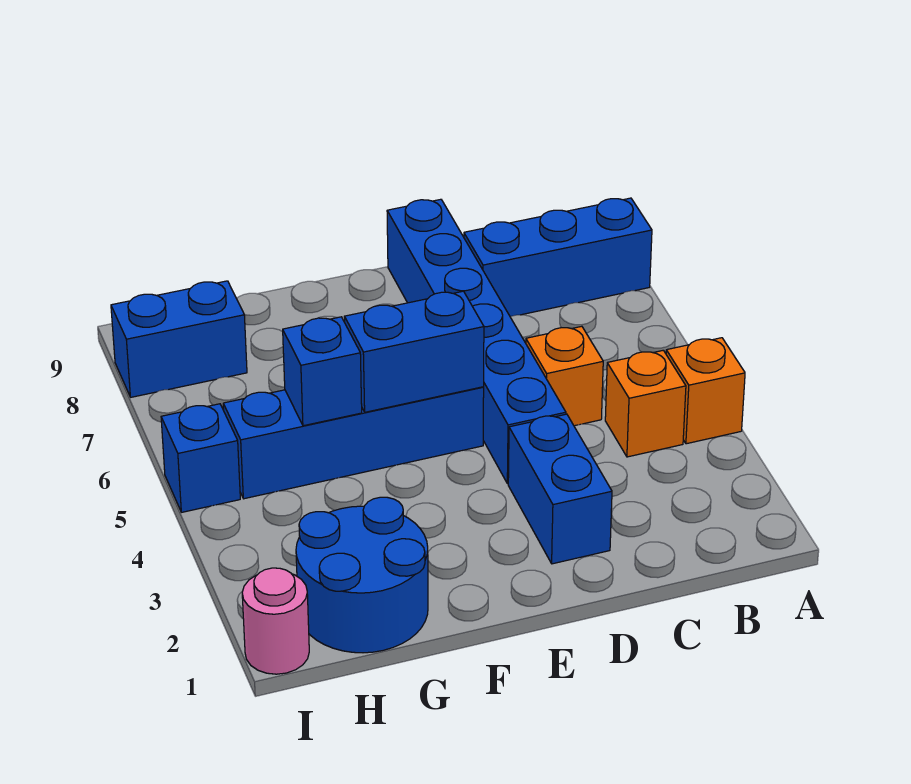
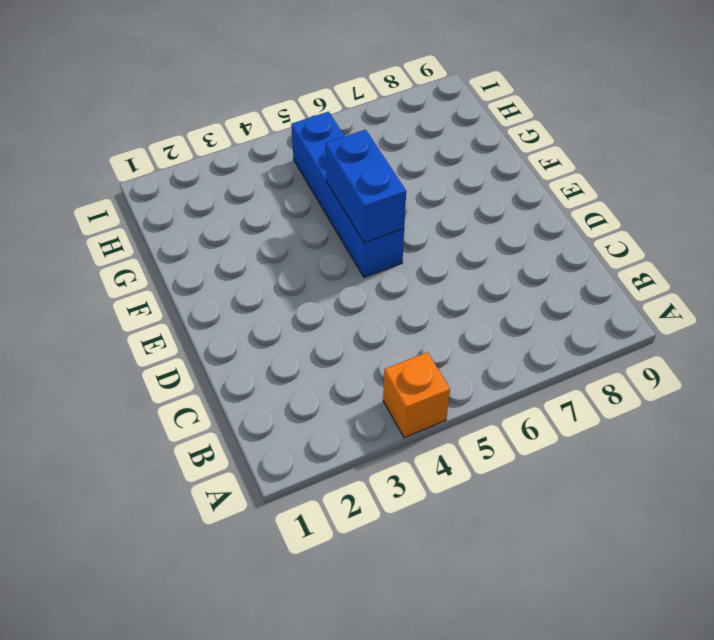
none -> blue 1x3 brick [464,198,652,317]
none -> orange 1x1 brick [605,350,686,457]
none -> orange 1x1 brick [526,326,603,426]

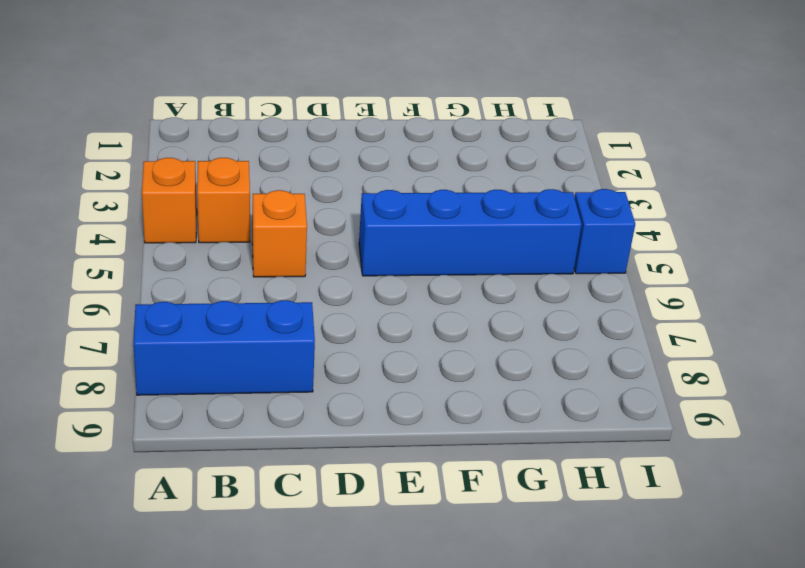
none -> blue 1x2 brick [508,414,612,564]
none -> blue 1x6 brick [387,199,566,484]
none -> blue 2x2 round brick [296,497,428,653]

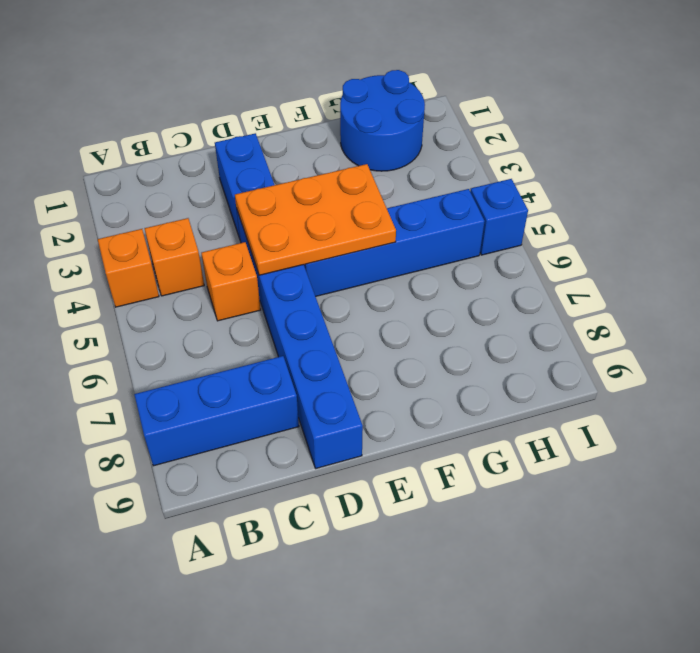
orange 2x3 plate [235,164,396,275] -> blue 1x2 brick [344,291,484,412]
none -> blue 1x2 brick [111,281,247,397]
none -> pink 1x1 round brick [242,568,309,674]
none -> blue 1x1 brick [283,317,362,426]

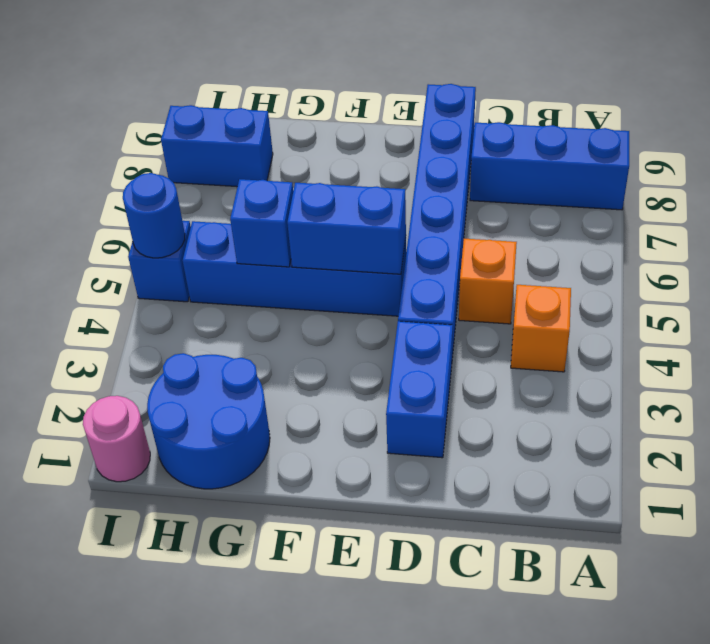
blue 1x1 round brick [123,173,185,258] -> none
none -> orange 1x1 brick [666,338,745,444]

